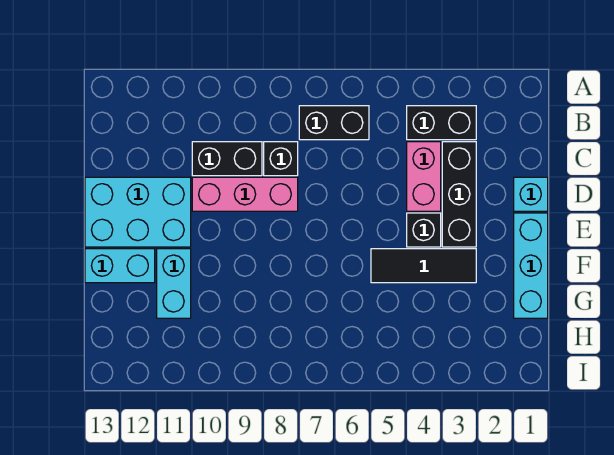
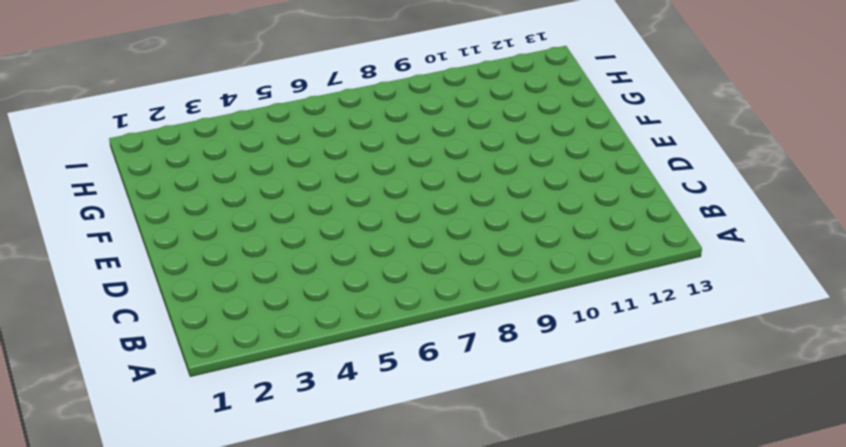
none -> black 1x2 brick [407,106,476,140]
none -> black 1x2 brick [299,106,369,140]
none -> black 1x3 brick [442,142,476,247]

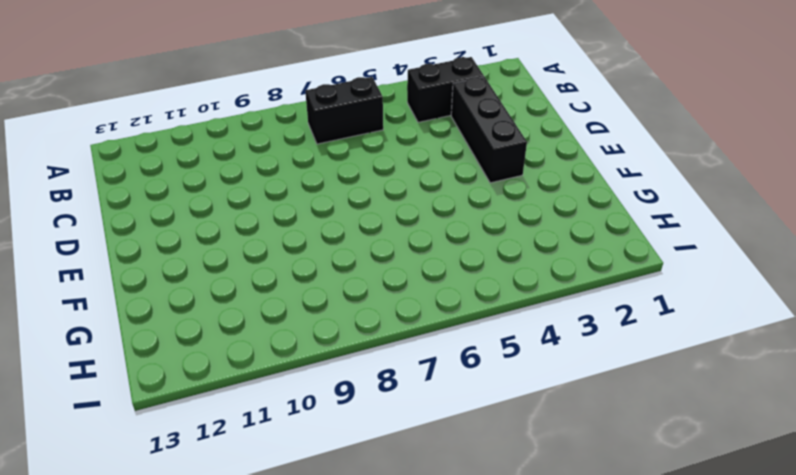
none -> pink 1x2 brick [407,142,441,211]
none -> black 1x1 brick [264,142,298,176]
none -> black 1x2 brick [192,142,262,176]

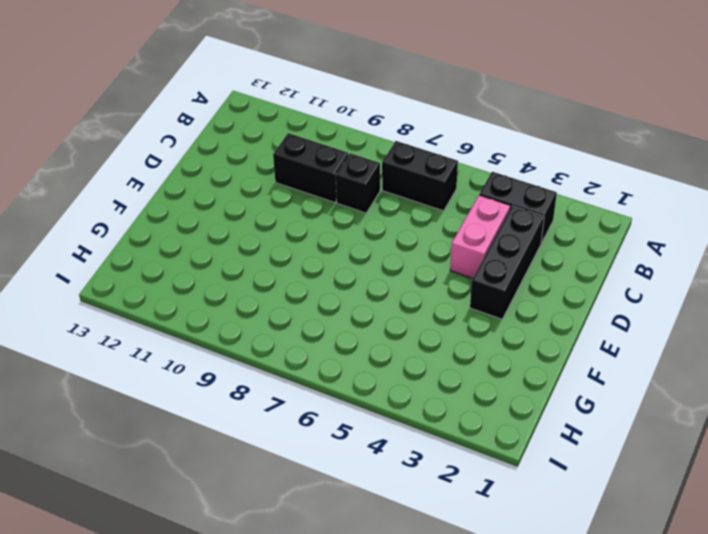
none -> cyan 1x1 brick [514,177,548,211]
none -> pink 1x3 brick [192,177,298,211]
none -> cyan 2x3 brick [85,177,191,247]

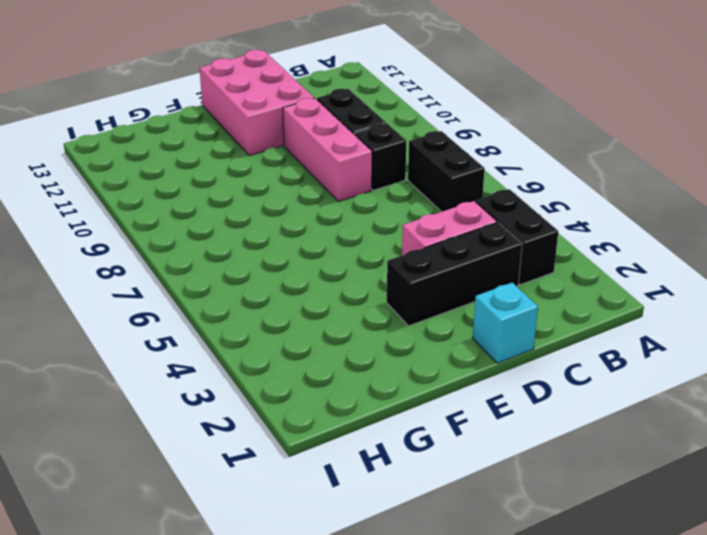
pink 2x3 brick [200,50,314,156] -> cyan 2x3 brick [85,177,191,247]
none -> cyan 1x3 brick [514,213,548,318]
none -> black 1x1 brick [407,213,441,247]
none -> black 1x3 tile [371,249,476,283]

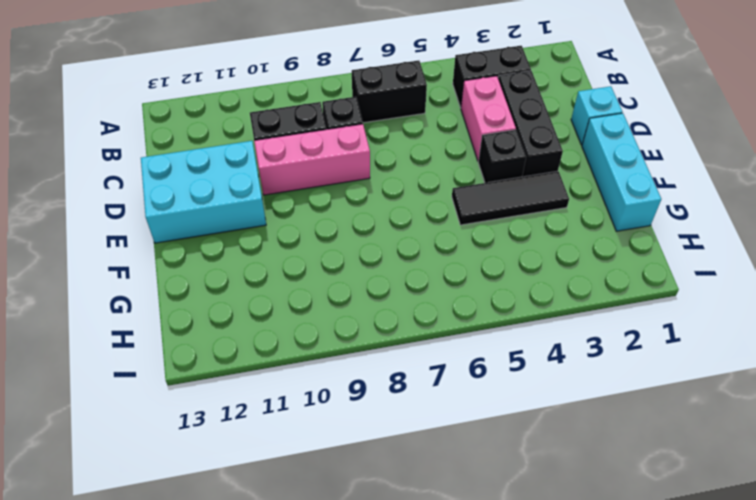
none -> cyan 1x2 brick [157,249,191,318]
none -> cyan 1x2 brick [85,249,155,283]

